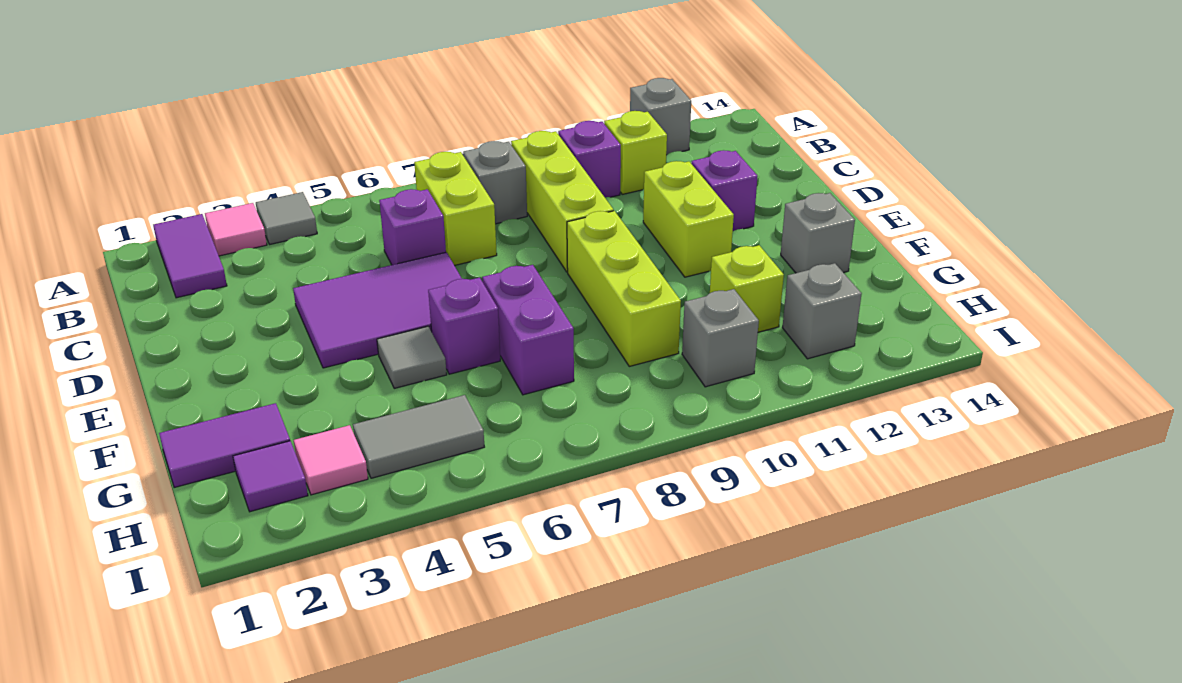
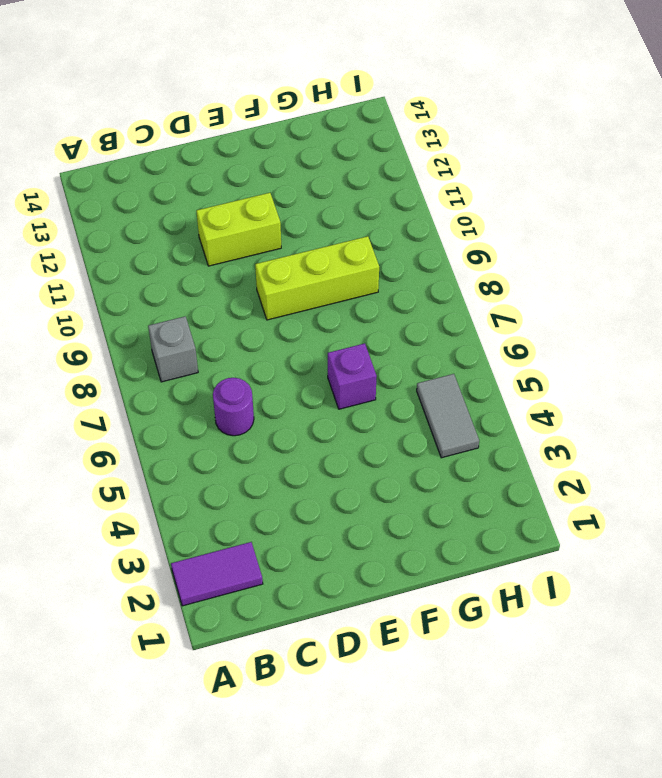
purple 1x1 round brick [213,378,254,436] -> purple 1x1 brick [379,189,446,265]
none -> pink 1x1 tile [205,203,267,256]
none -> grey 1x1 tile [256,192,317,244]
none -> grey 1x1 brick [630,78,691,155]

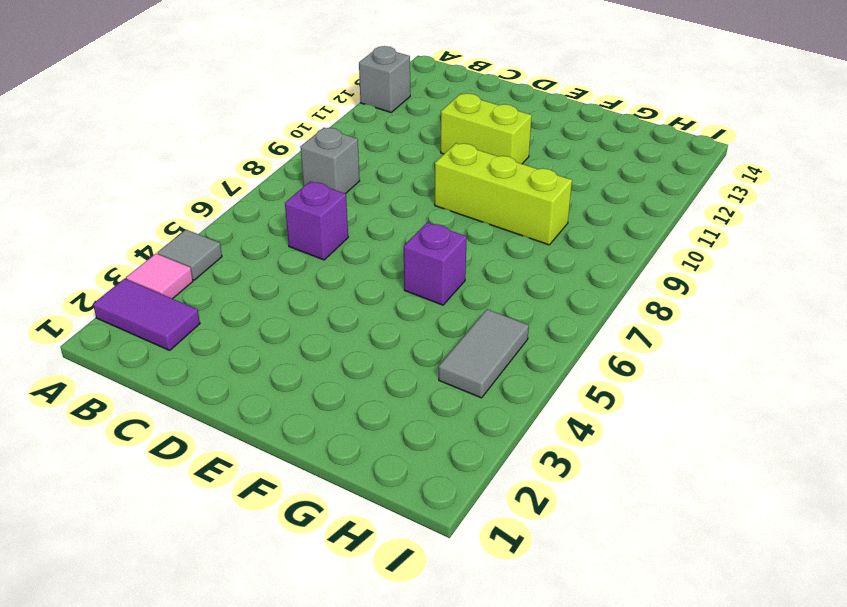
none -> lime 1x2 brick [414,152,497,265]
none -> lime 1x3 brick [511,131,614,272]
none -> purple 1x1 brick [558,121,621,197]

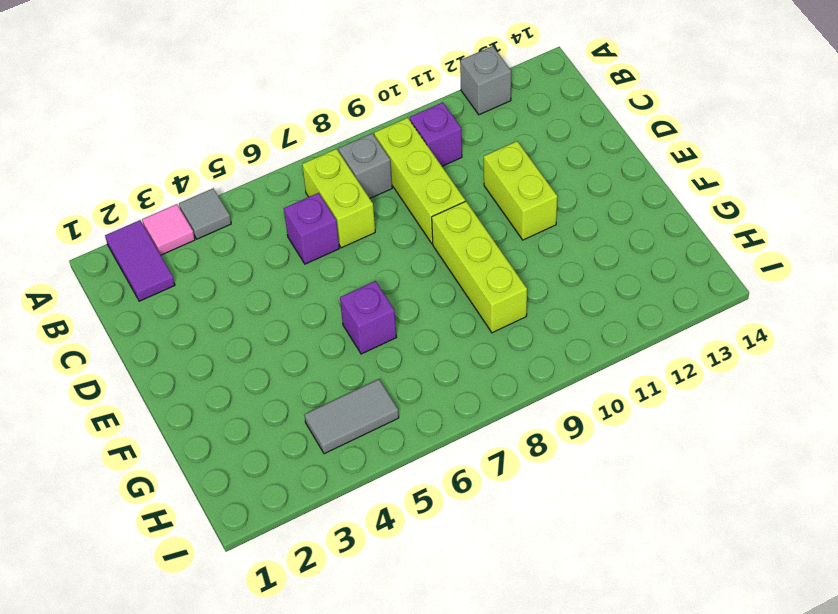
none -> lime 1x1 brick [604,111,667,194]
none -> purple 2x3 tile [293,252,462,368]
none -> purple 1x1 brick [691,150,758,231]

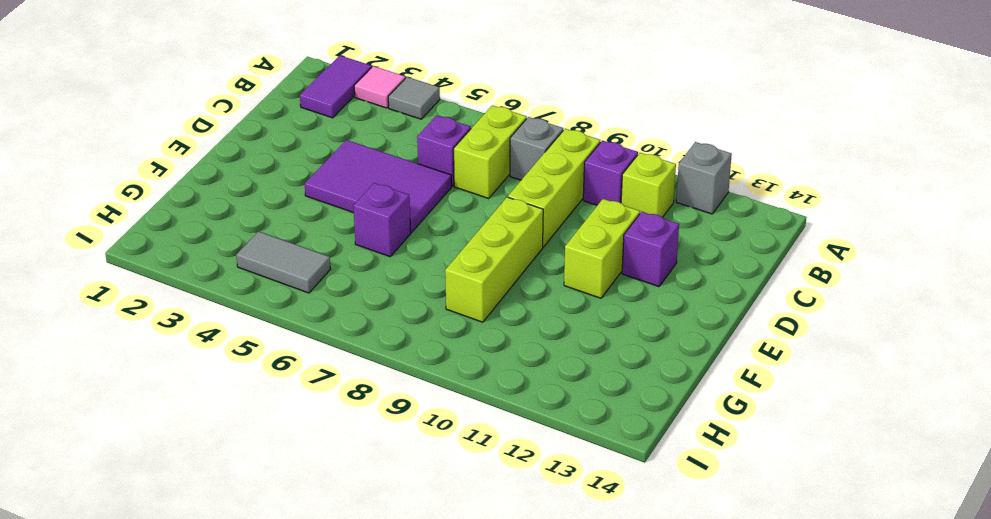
none -> grey 1x1 tile [377,326,447,388]
none -> purple 1x2 brick [482,265,574,395]
none -> grey 1x1 brick [781,193,855,273]

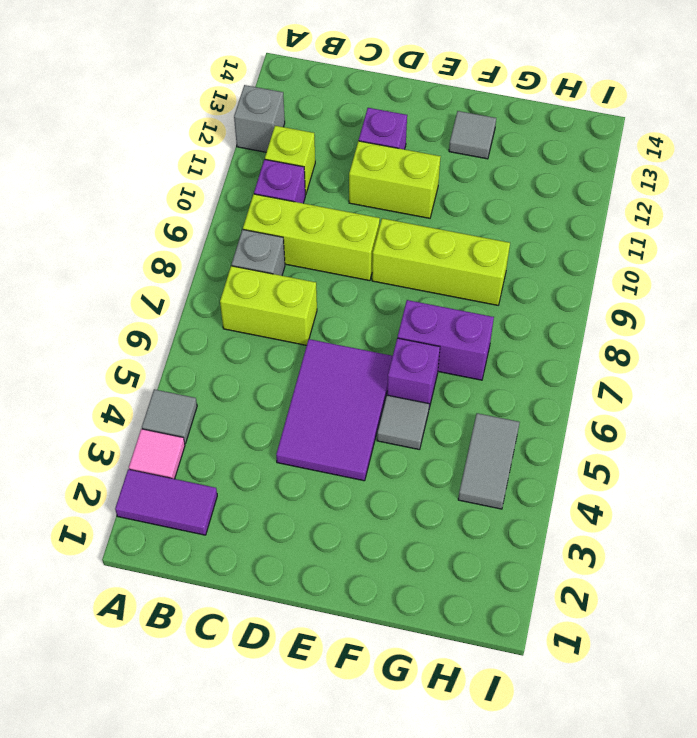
grey 1x1 tile [449,111,496,159] -> grey 1x1 brick [781,193,855,273]
none -> purple 1x1 brick [379,189,446,265]
none -> purple 1x2 tile [159,403,290,488]
none -> lime 1x1 brick [710,245,784,332]

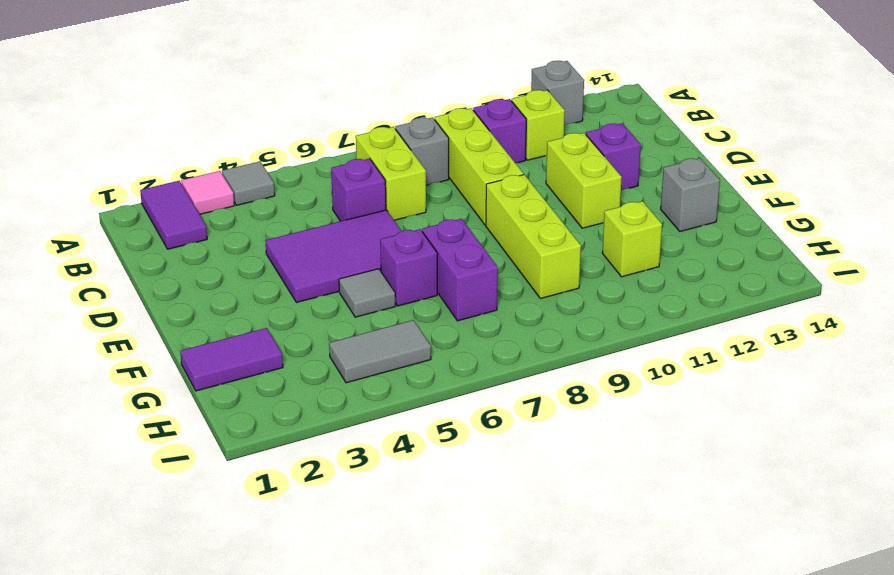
none -> purple 1x1 tile [233,441,308,512]
none -> pink 1x1 tile [294,425,368,495]
none -> grey 1x1 brick [682,289,759,387]

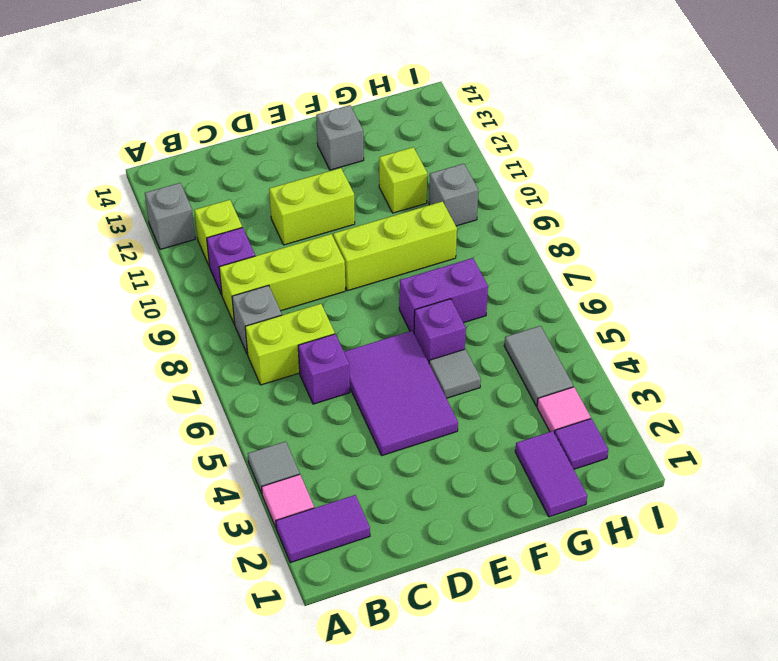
none -> purple 1x1 brick [691,150,758,231]
none -> grey 1x1 brick [782,263,862,359]

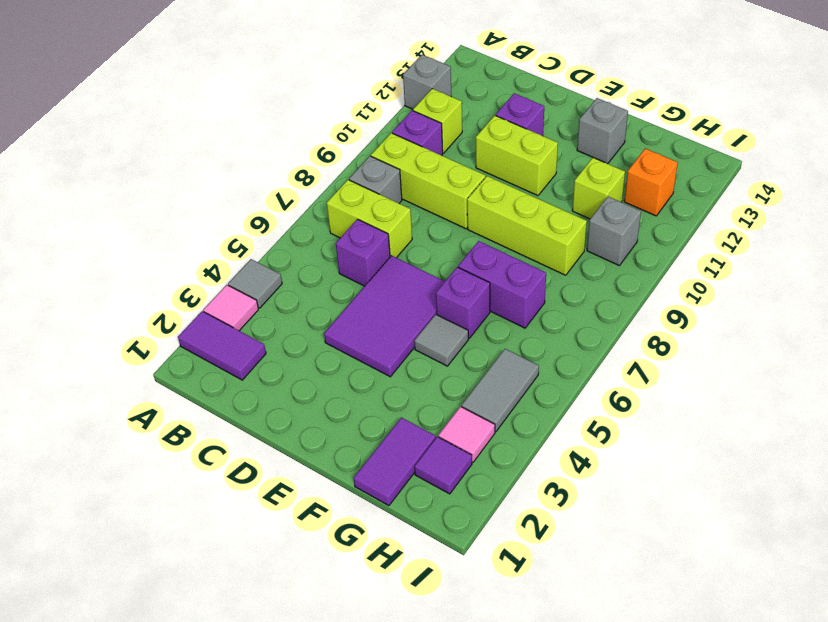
orange 1x1 brick [624,148,678,216] -> grey 1x1 brick [782,263,862,359]

